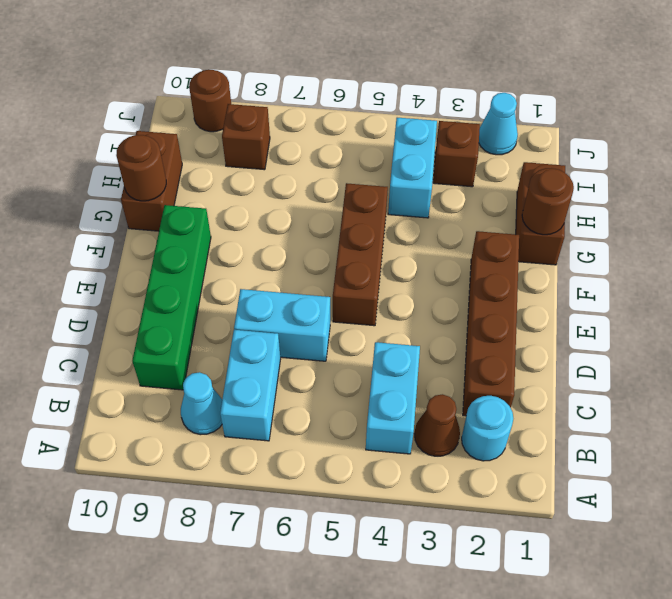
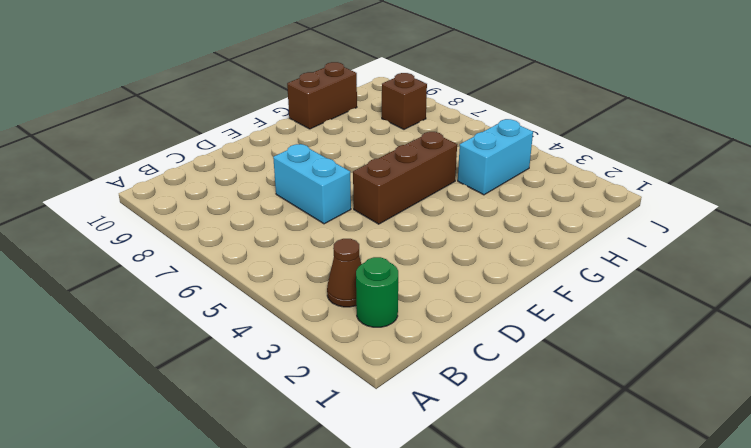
green 1x1 round brick [356,257,398,327] -> cyan 1x1 round brick [462,396,513,461]
none -> cyan 1x2 brick [366,342,420,454]
none -> cyan 1x2 brick [220,330,281,441]
none -> cyan 1x1 cone [181,372,222,435]

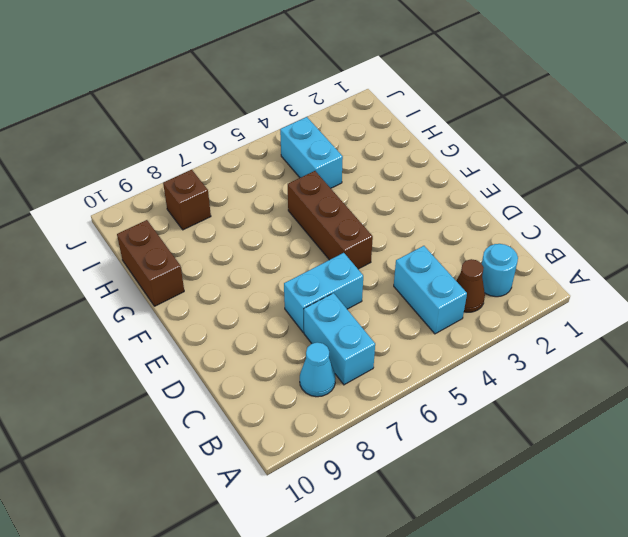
none -> brown 1x4 brick [463,231,519,416]
none -> green 1x4 brick [132,205,211,390]
none -> brown 1x2 brick [516,162,565,265]

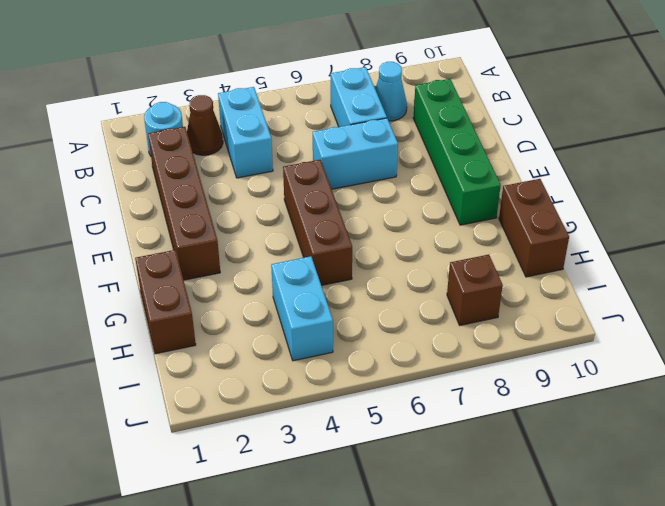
none -> brown 1x1 brick [433,121,480,187]
none -> cyan 1x1 cone [479,93,518,155]
none -> brown 1x1 round brick [189,70,231,132]

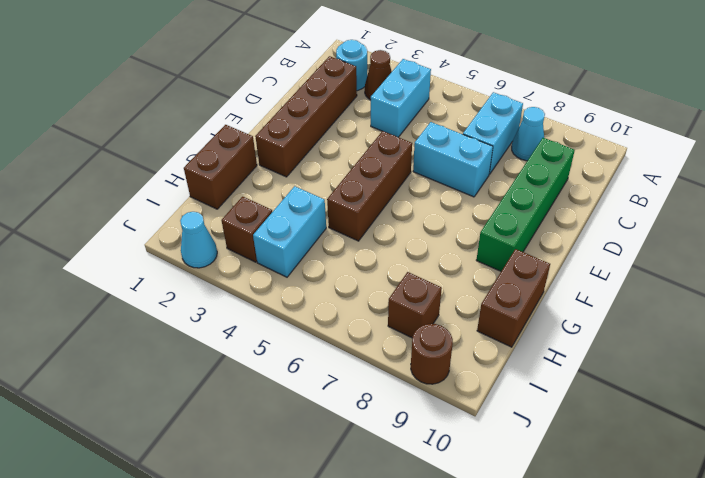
none -> brown 1x1 round brick [522,168,574,235]
none -> brown 1x1 round brick [116,135,166,201]

